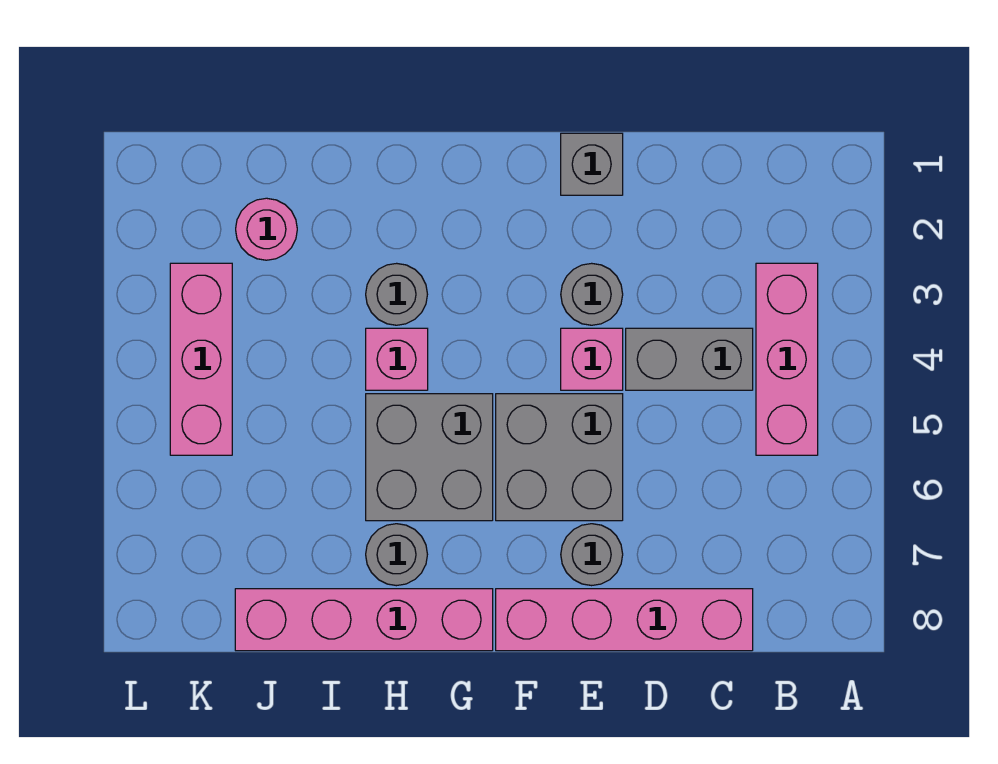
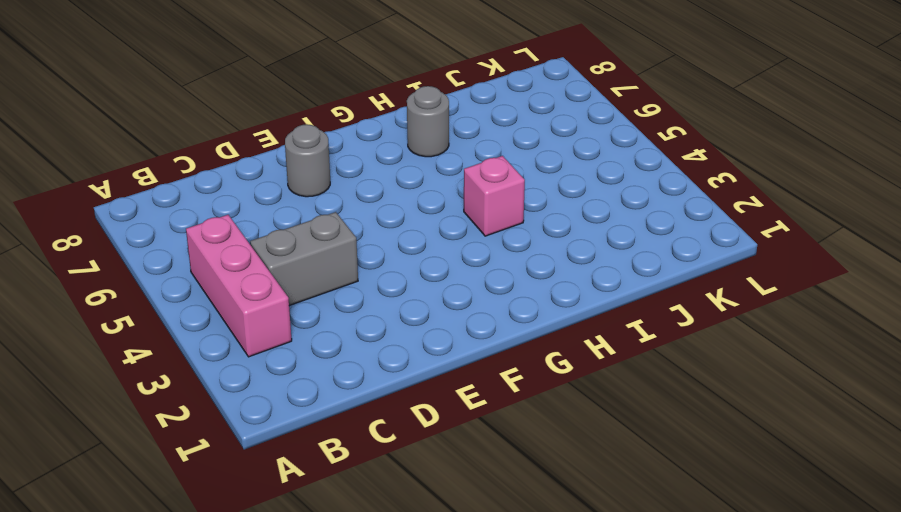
none -> pink 1x4 brick [496,589,753,651]
none -> grey 1x1 brick [561,133,623,195]
none -> grey 1x1 round brick [561,263,623,325]

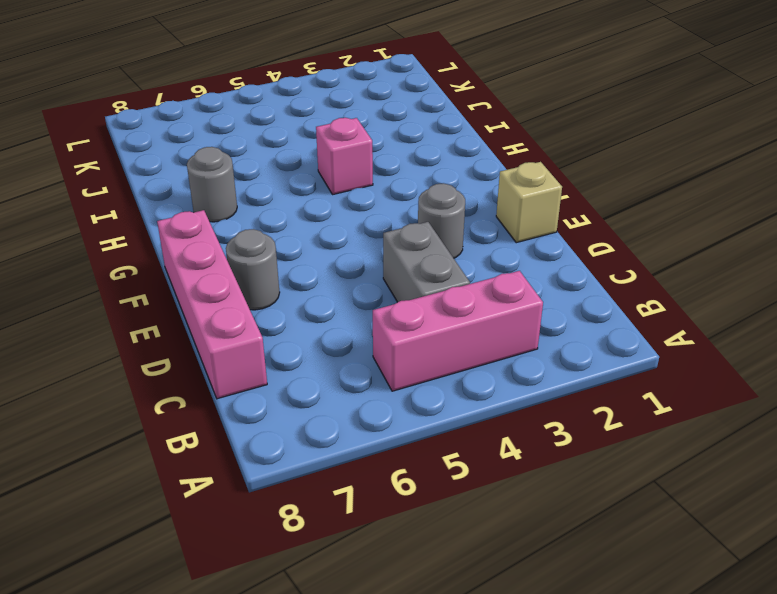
tan 1x1 brick [496,162,562,243] -> grey 1x1 brick [561,133,623,195]
none -> pink 1x1 brick [561,328,623,390]
none -> grey 2x2 brick [496,394,623,521]
none -> grey 2x2 brick [366,394,493,521]

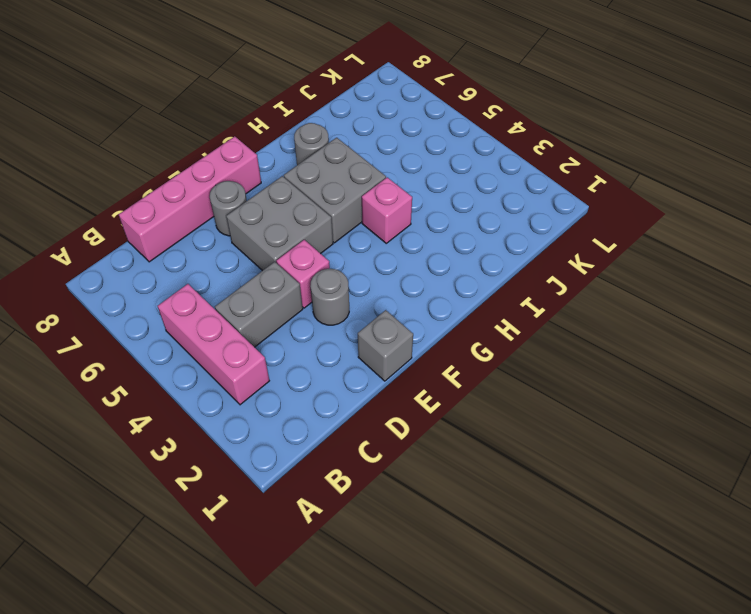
none -> pink 1x4 brick [235,589,493,651]
none -> grey 1x1 round brick [366,263,427,325]
none -> pink 1x1 round brick [236,198,297,260]

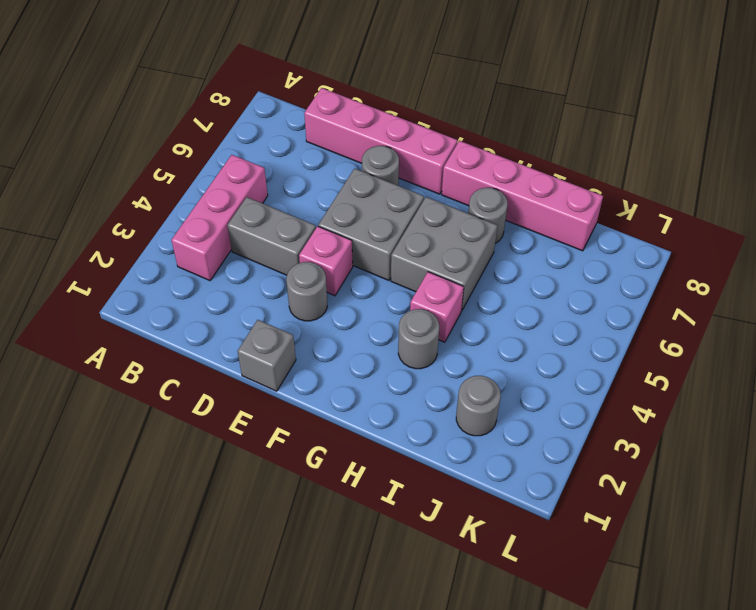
grey 1x1 round brick [456,376,501,436] -> pink 1x1 round brick [236,198,297,260]
none -> pink 1x3 brick [170,263,232,455]

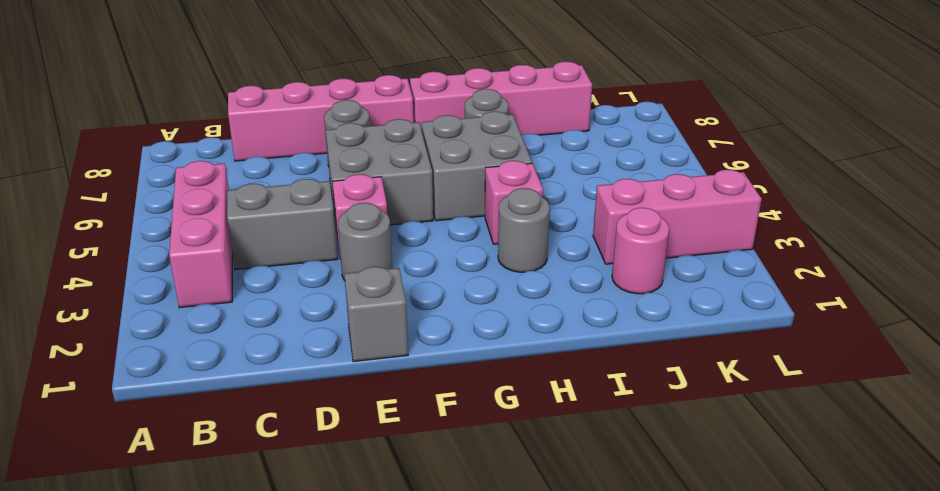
pink 1x3 brick [593,170,761,264] -> pink 1x3 brick turned to [170,263,232,455]

